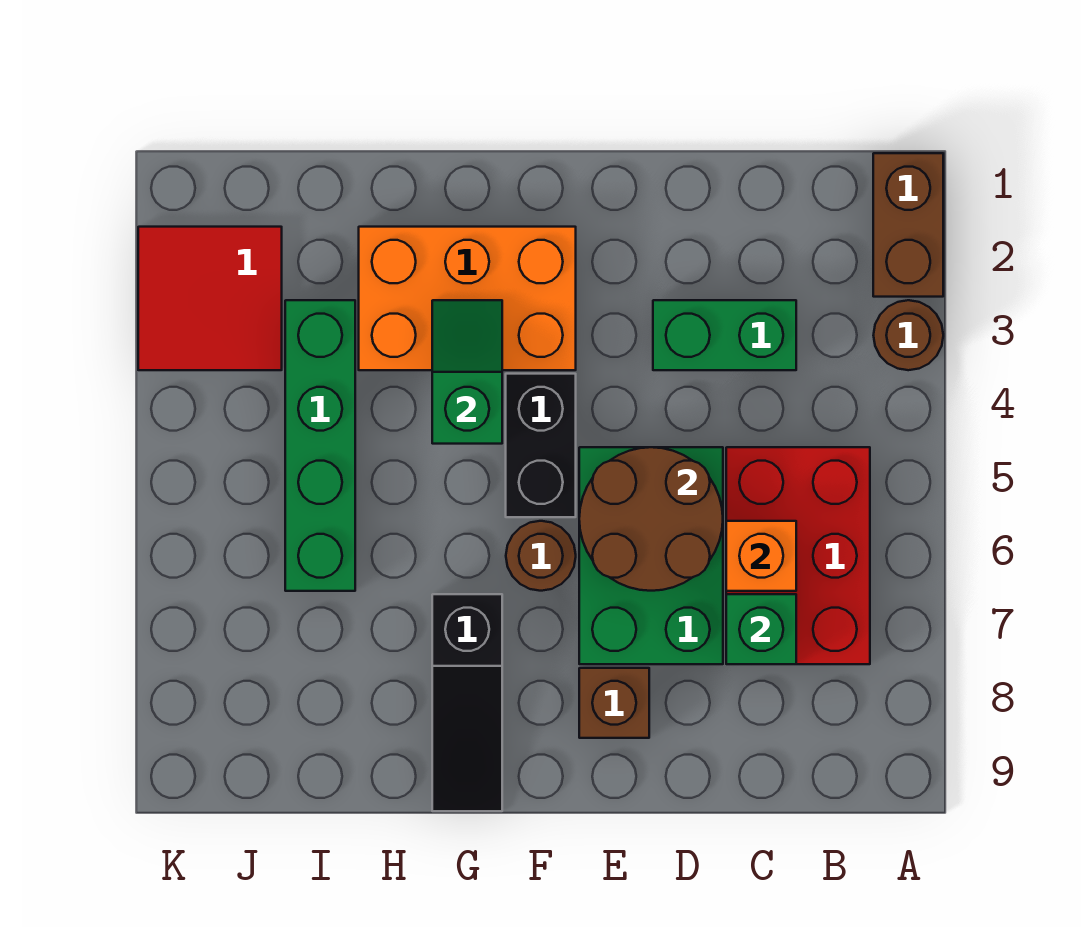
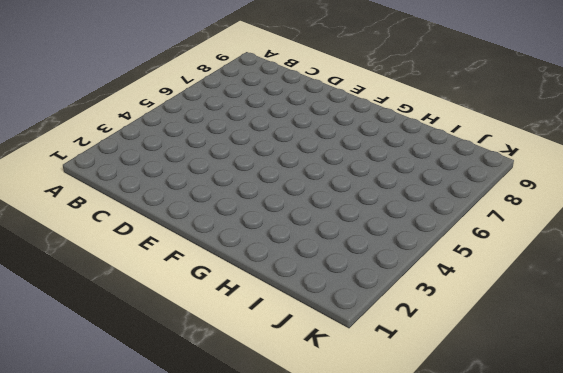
none -> brown 1x2 brick [873,153,943,297]
none -> brown 1x1 round brick [873,300,943,370]
none -> red 2x3 brick [726,447,870,664]

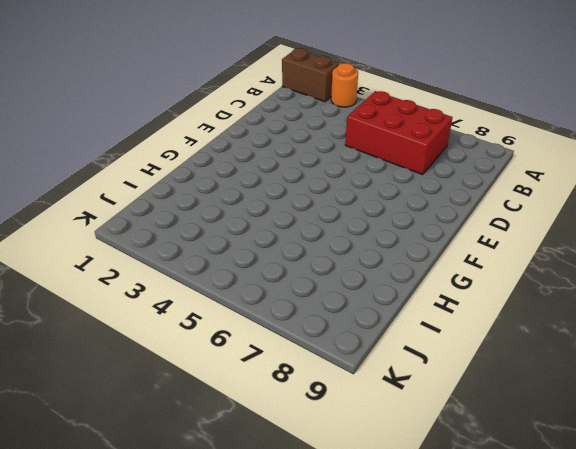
orange 1x1 round brick [331,63,358,107] -> brown 1x1 round brick [873,300,943,370]
none -> green 1x2 brick [653,300,796,370]
none -> green 2x3 brick [579,447,723,664]
none -> brown 1x1 brick [579,668,649,738]

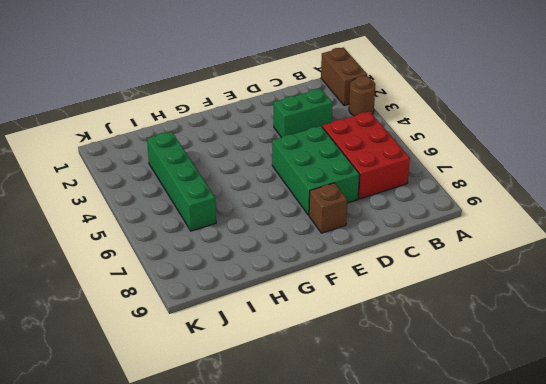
none -> orange 2x3 brick [359,227,576,370]
none -> black 1x2 brick [506,374,576,517]
none -> brown 1x1 round brick [506,521,576,591]

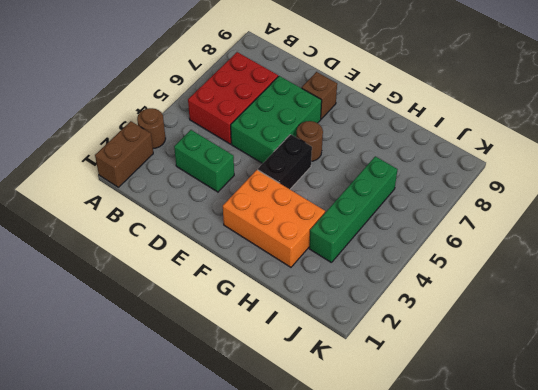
none -> black 1x3 slope [432,594,502,811]
none -> red 2x2 tile [138,227,282,370]
none -> orange 1x1 brick [726,521,796,591]

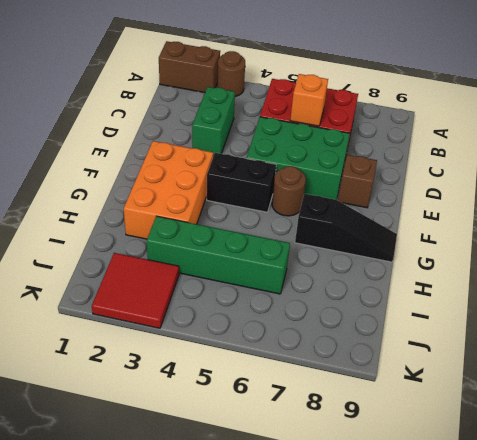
none -> green 1x1 brick [726,594,796,664]
none -> brown 2x2 round brick [579,447,723,591]
none -> green 1x2 slope [432,300,502,444]

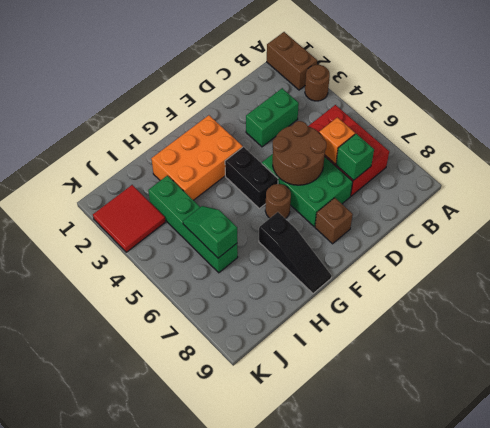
green 1x2 slope [183,206,237,258] -> green 1x2 slope moved to [432,300,502,444]

